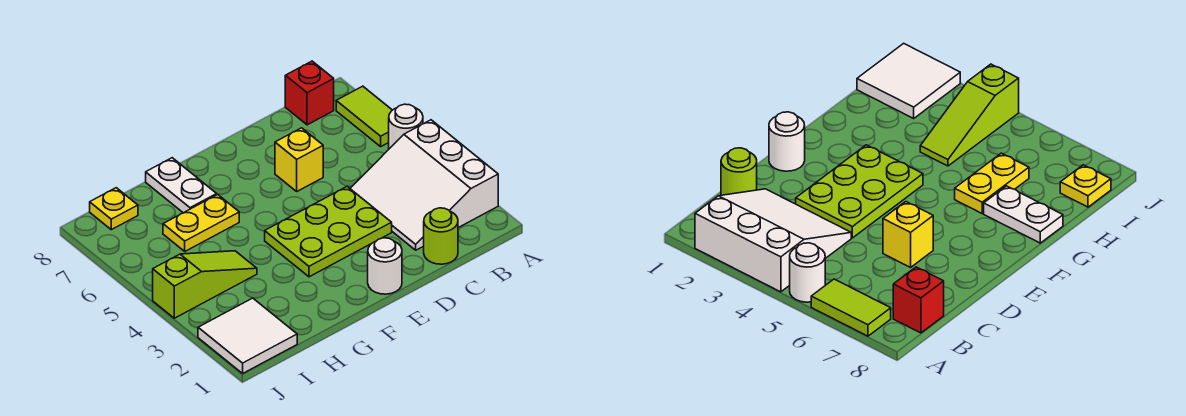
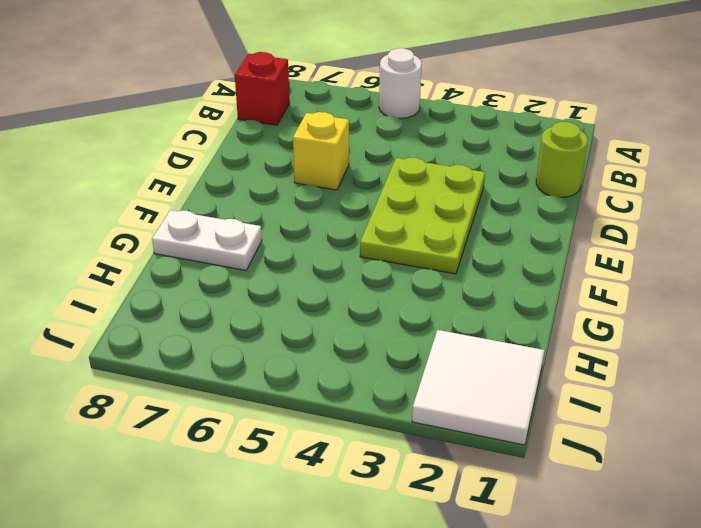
none -> white 3x3 slope [350,120,498,250]
none -> lime 1x2 tile [336,86,392,147]
none -> white 1x1 round brick [368,238,402,294]

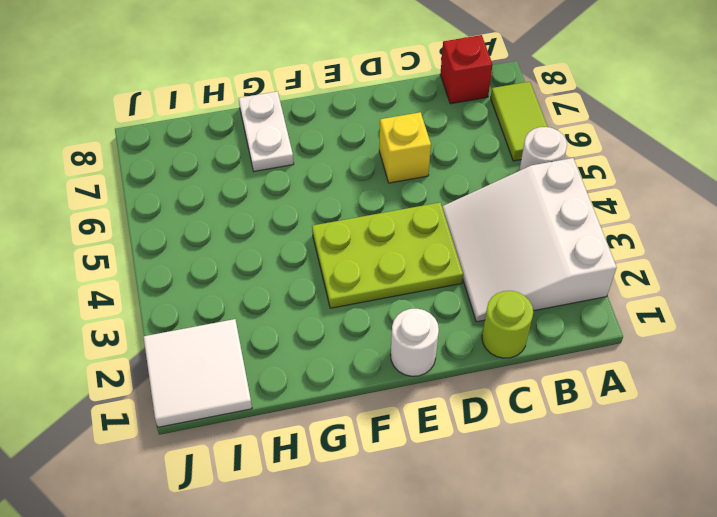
none -> yellow 1x2 plate [163,195,239,251]
none -> lime 1x3 slope [153,251,257,318]
none -> yellow 1x1 plate [90,188,138,230]

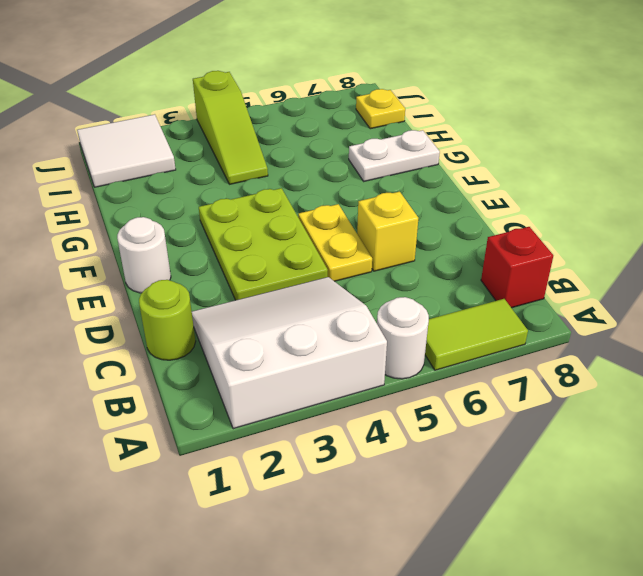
yellow 1x2 plate [298,204,372,281] -> yellow 1x2 plate moved to [163,195,239,251]

